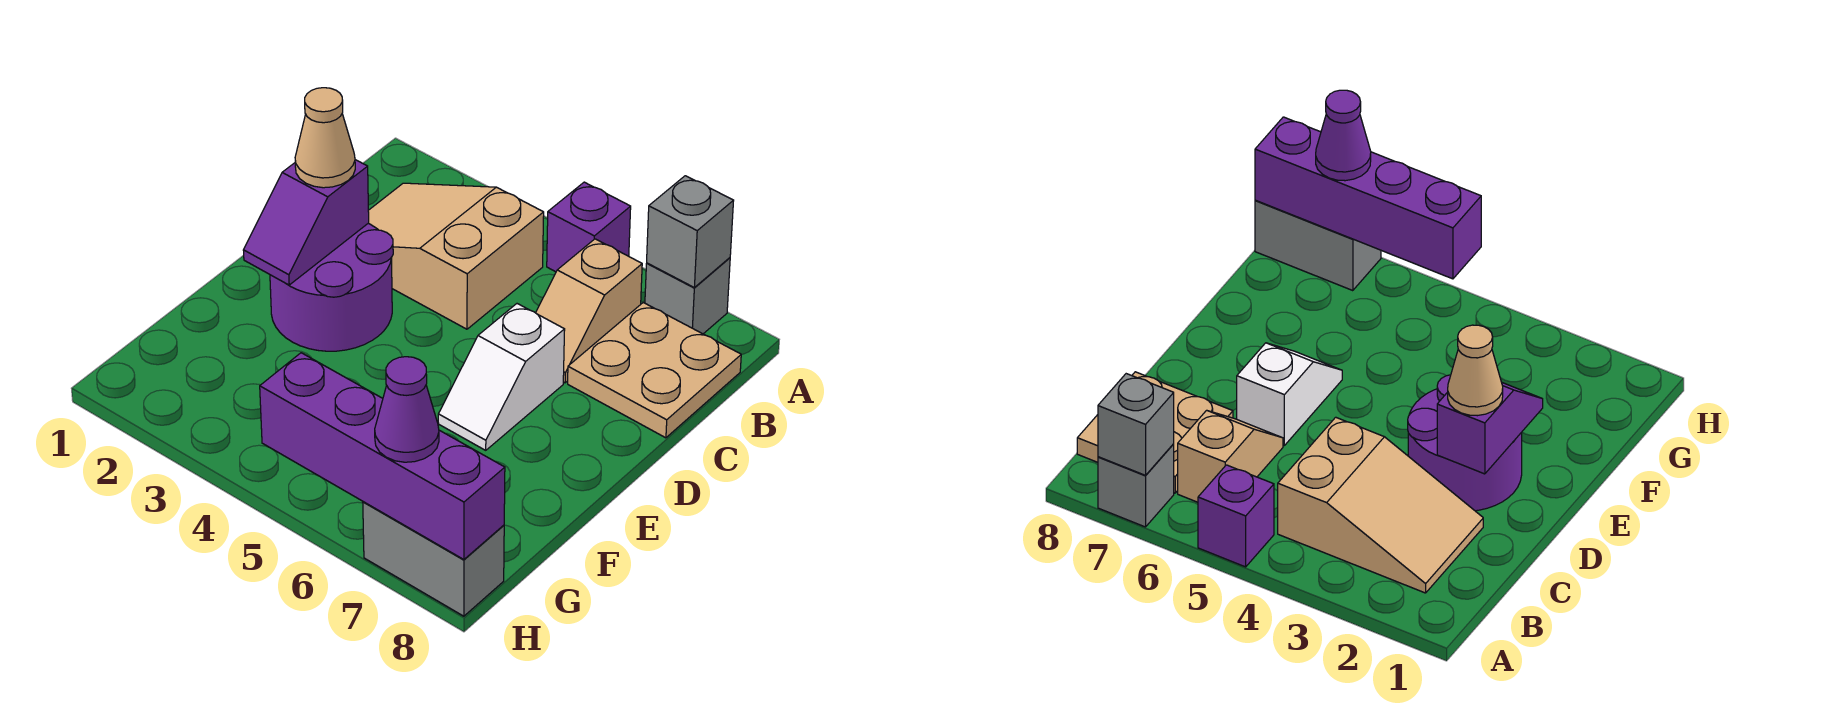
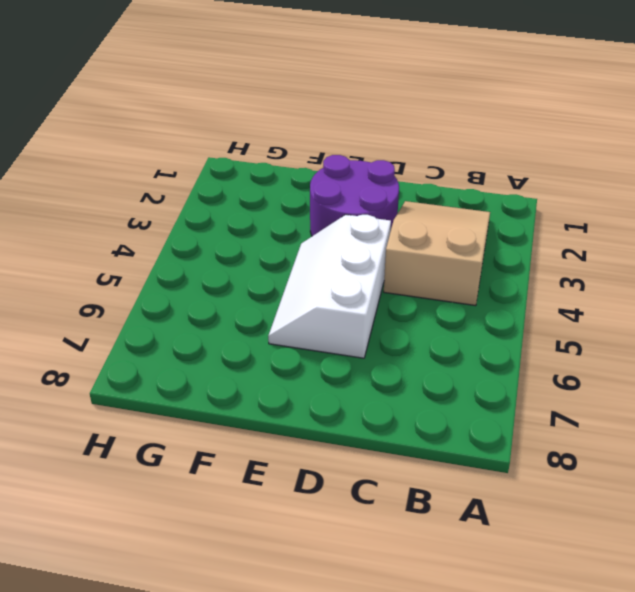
white 2x3 slope [268,215,391,358] -> white 1x2 slope [438,304,565,450]
none -> purple 1x1 brick [547,182,631,272]
none -> grey 1x1 brick [645,258,730,334]
none -> tan 1x2 slope [536,239,642,383]

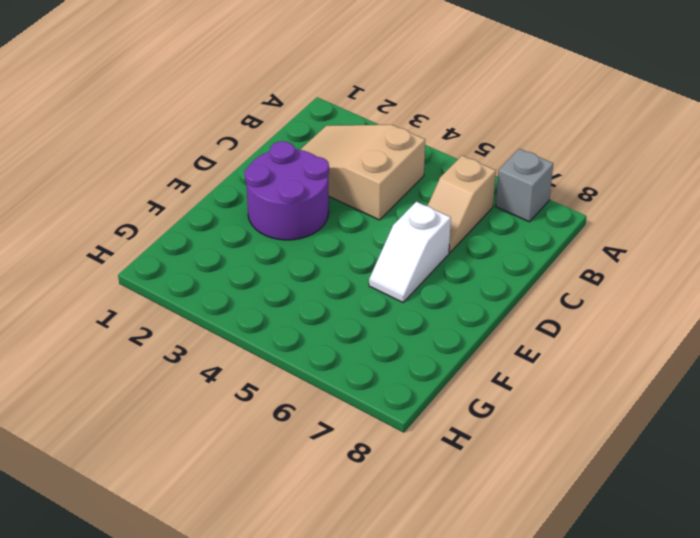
none -> purple 1x1 brick [547,182,631,272]
none -> tan 2x2 plate [568,303,741,438]
none -> grey 1x2 brick [363,502,504,616]

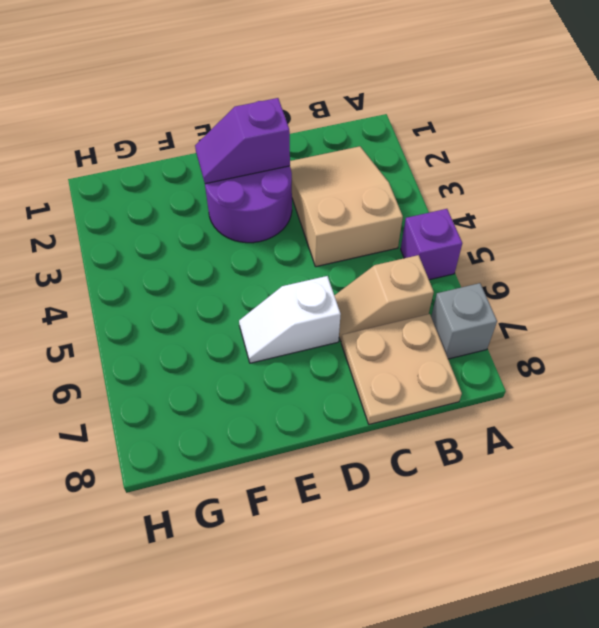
none -> grey 1x2 brick [363,502,504,616]
none -> grey 1x1 brick [647,176,734,287]
none -> purple 1x4 brick [260,353,505,560]

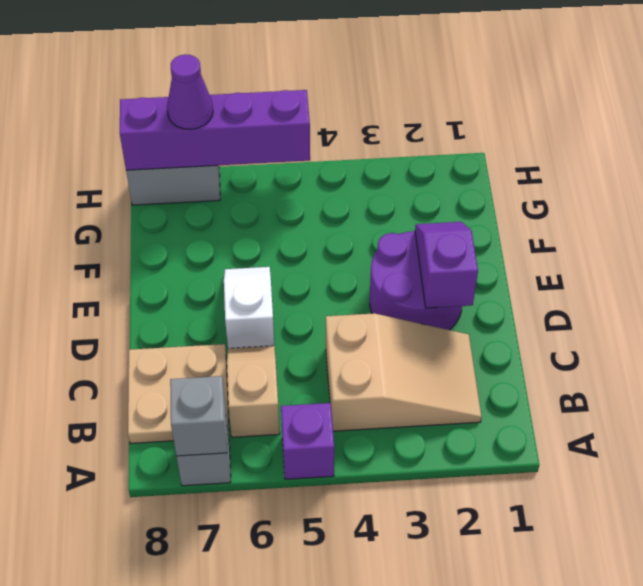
none -> tan 1x1 cone [295,88,355,188]

